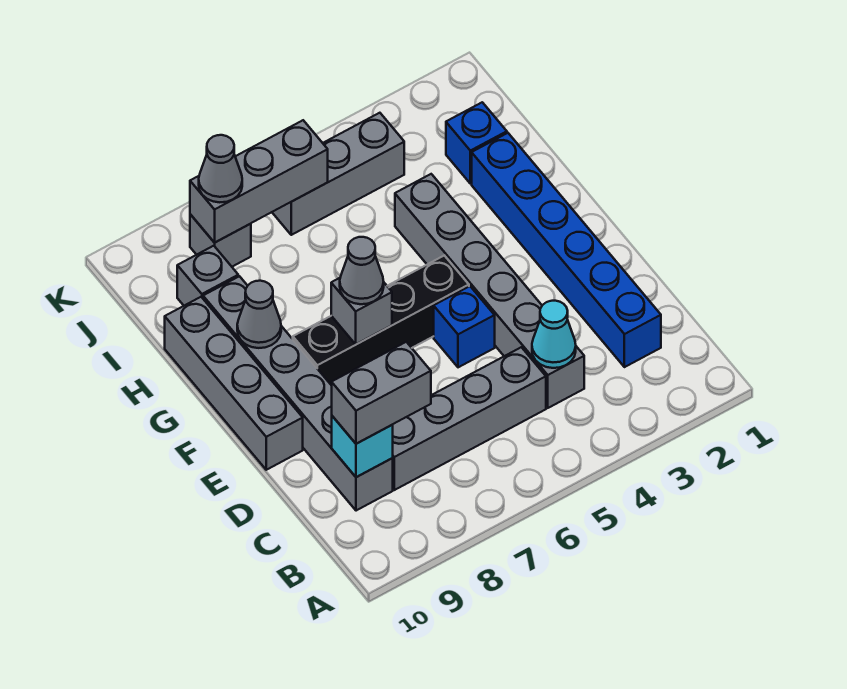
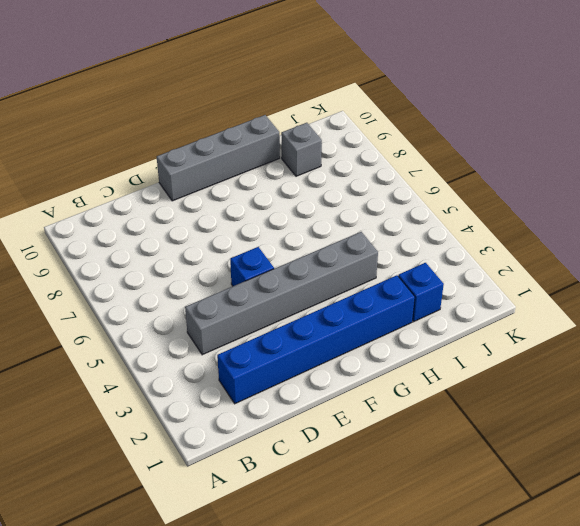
none -> grey 1x4 brick [393,347,546,490]
none -> grey 1x6 brick [203,276,393,511]
none -> black 1x4 brick [293,256,469,385]

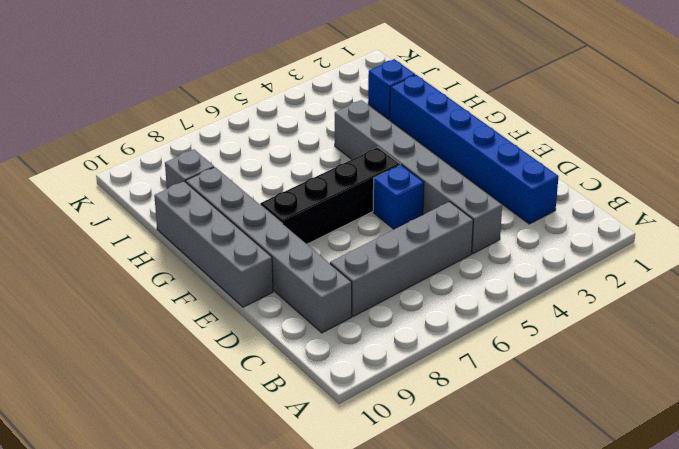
none -> grey 1x3 brick [272,113,404,235]
none -> grey 1x1 brick [190,214,251,267]
none -> cyan 1x1 cone [532,301,576,368]

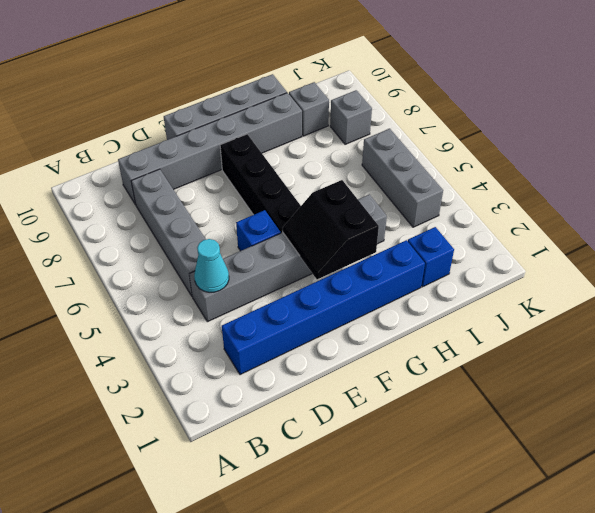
black 2x2 slope [283,180,379,279] -> none
none -> cyan 1x1 brick [332,416,393,477]
none -> grey 1x1 brick [331,278,392,344]
none -> grey 1x1 cone [237,281,281,348]

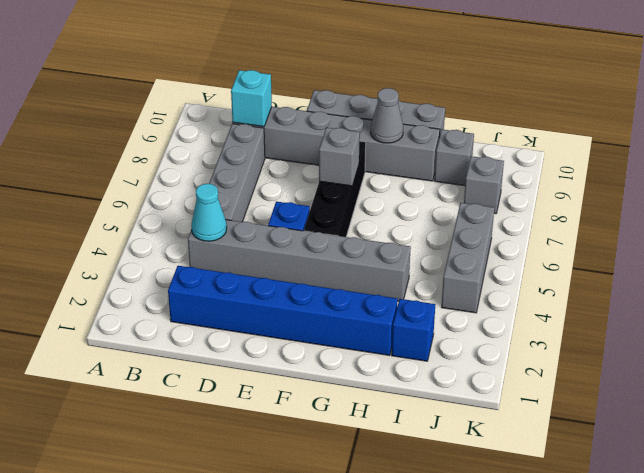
none -> grey 1x3 brick [190,120,328,243]
none -> grey 1x2 brick [332,342,431,444]
none -> grey 1x1 cone [340,237,384,304]

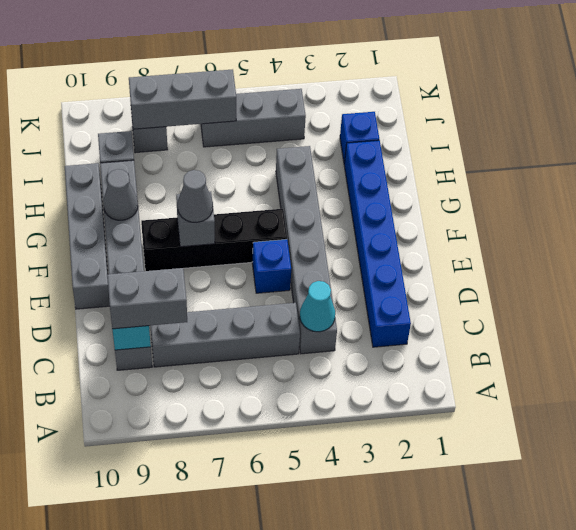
none -> grey 1x1 cone [199,135,242,202]

